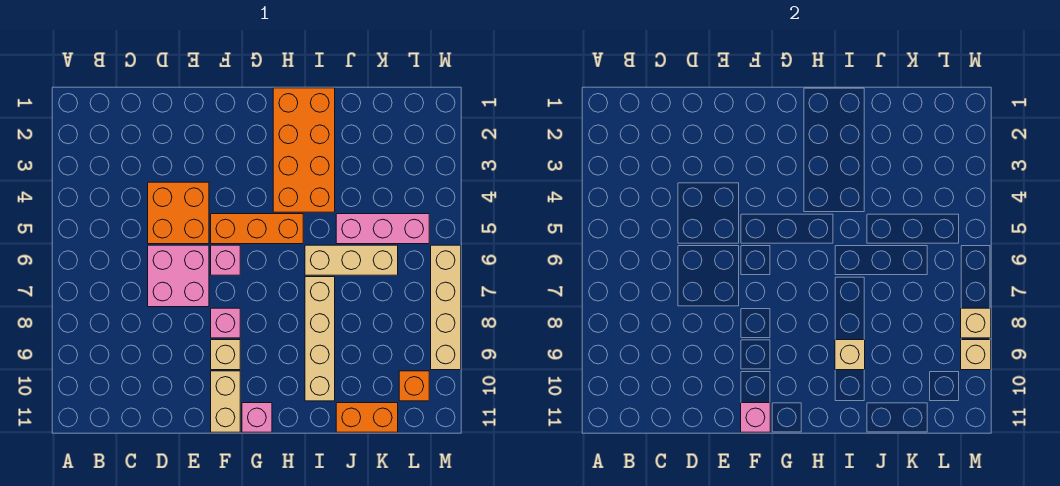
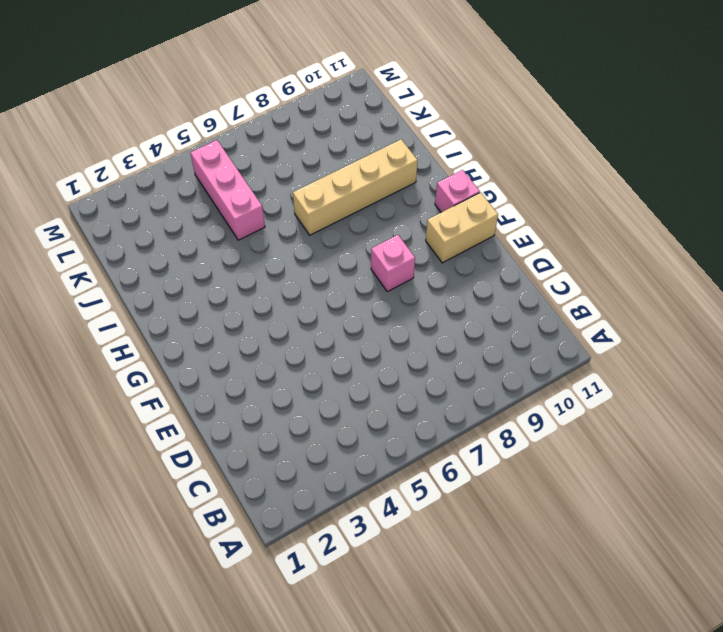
none -> orange 2x2 brick [148,182,209,244]
none -> pink 2x2 brick [148,245,209,307]
none -> orange 1x3 brick [211,214,303,244]

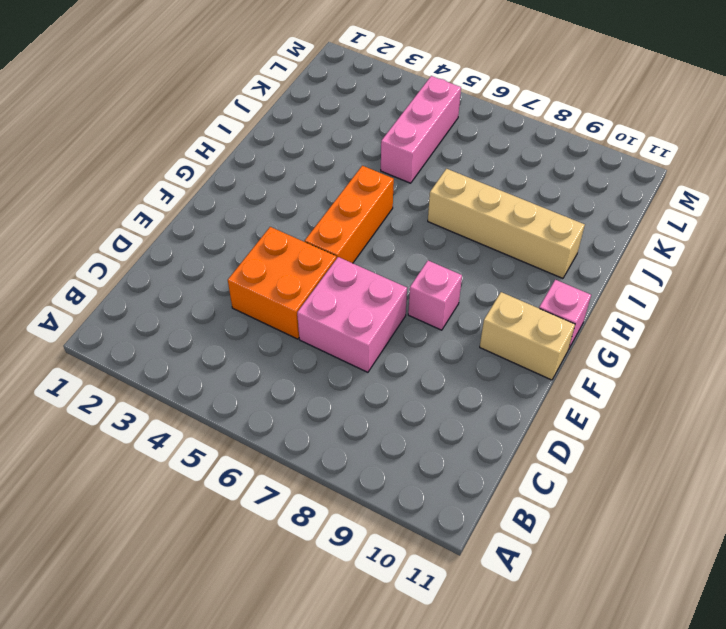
none -> pink 1x1 brick [211,245,240,275]
none -> tan 1x1 brick [211,340,240,370]
none -> orange 2x4 brick [273,88,335,212]

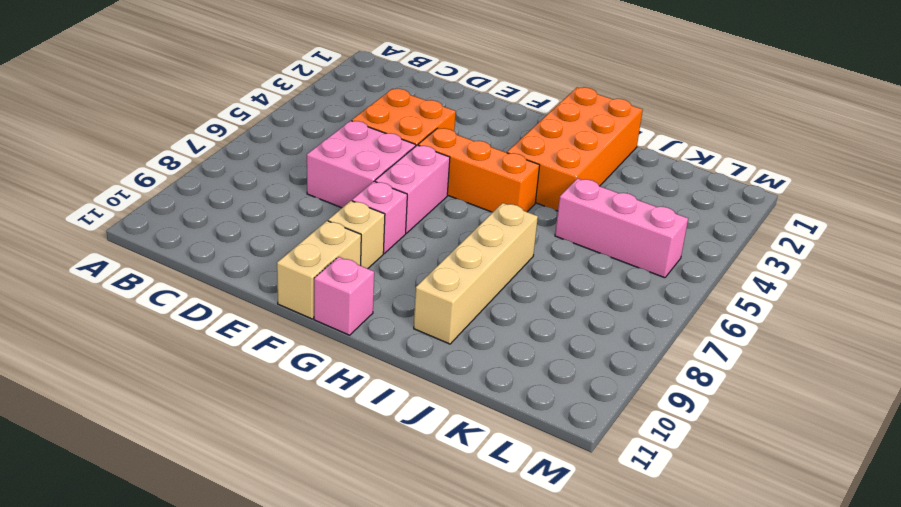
pink 1x2 brick [375,145,450,233] -> pink 1x1 brick [211,245,240,275]
none -> tan 1x3 brick [305,245,398,275]
none -> orange 1x2 brick [336,403,398,432]
none -> orange 1x1 brick [399,371,429,401]

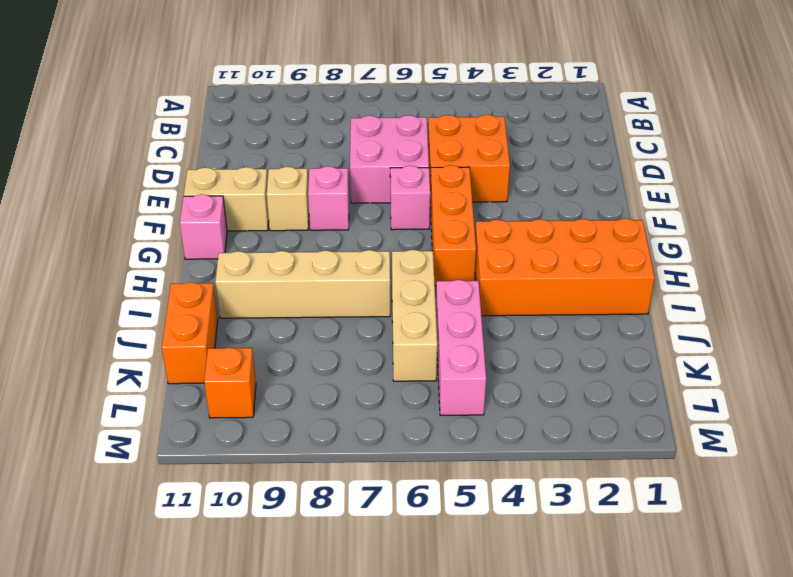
none -> tan 1x4 brick [431,245,461,370]
none -> pink 1x1 brick [741,403,770,432]
none -> tan 1x1 brick [835,340,865,370]

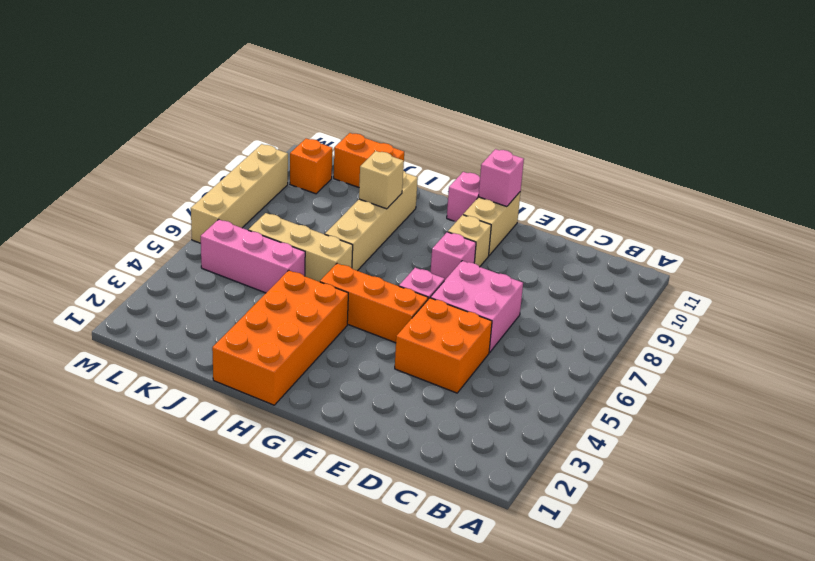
none -> tan 1x1 brick [961,308,991,338]
none -> tan 1x1 brick [961,340,991,370]

